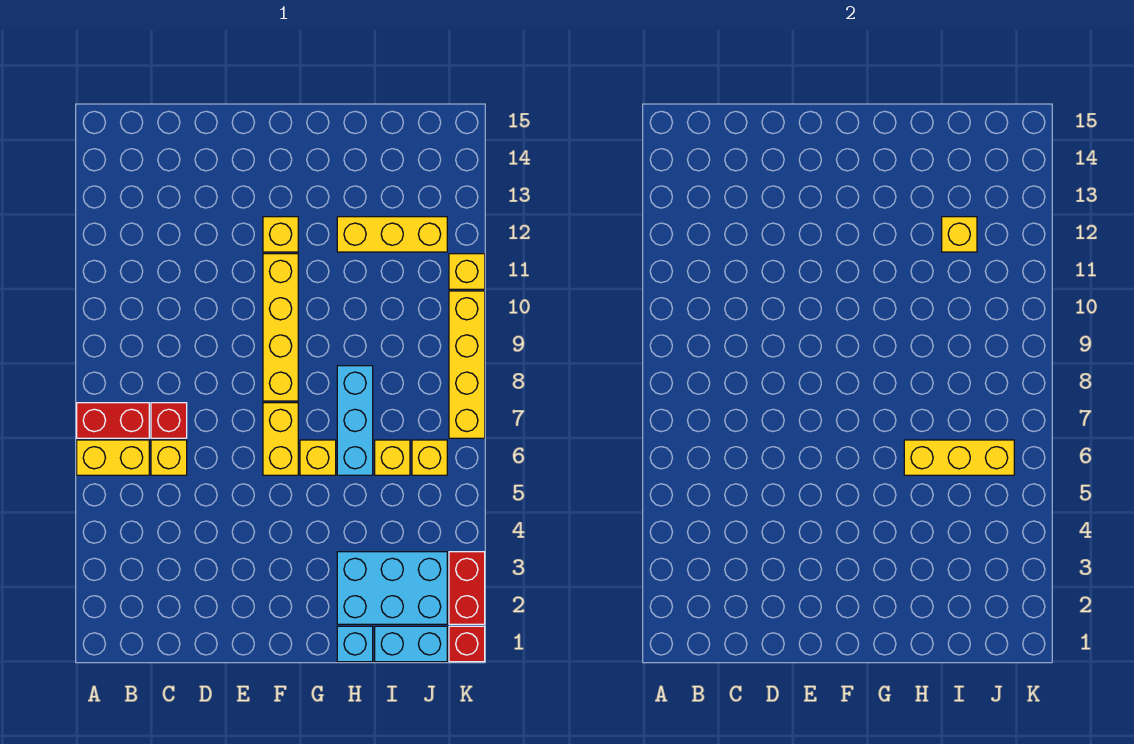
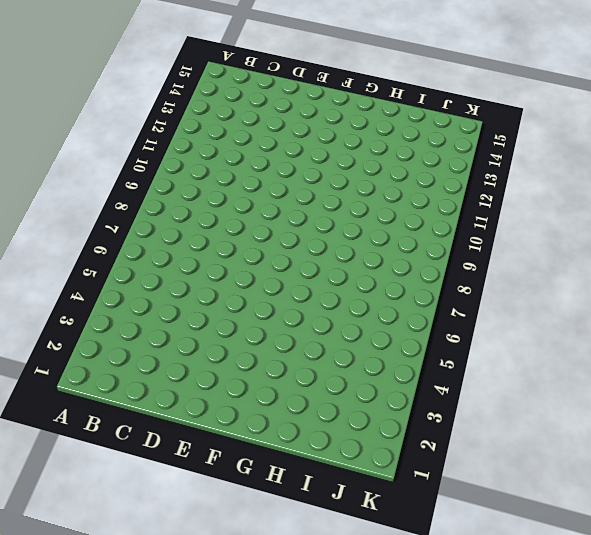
none -> yellow 1x2 brick [77,440,149,475]
none -> red 1x2 brick [77,403,149,438]
none -> yellow 1x1 brick [151,440,187,475]

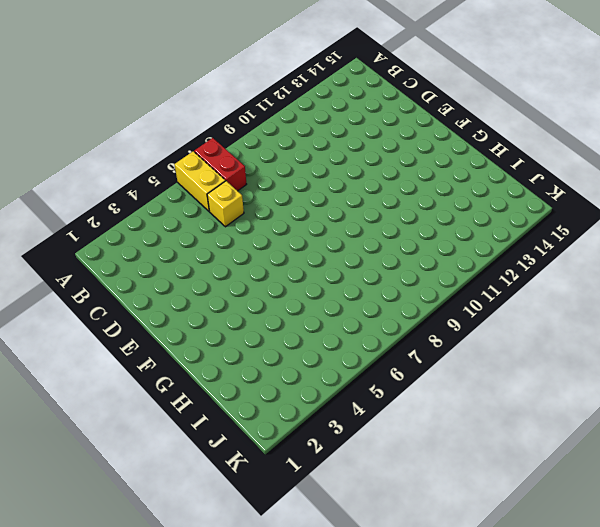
none -> red 1x1 brick [151,403,187,438]
none -> yellow 1x2 brick [263,403,298,475]
none -> yellow 1x4 brick [263,254,298,401]

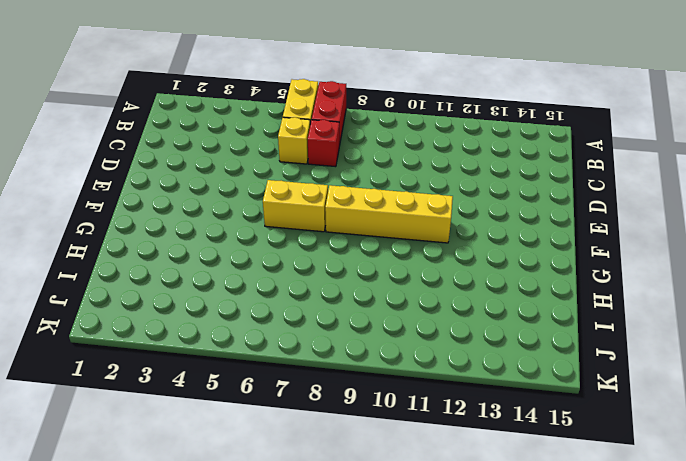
none -> yellow 1x1 brick [263,217,298,252]
none -> yellow 1x1 brick [300,440,336,475]
none -> cyan 1x1 brick [337,626,373,662]

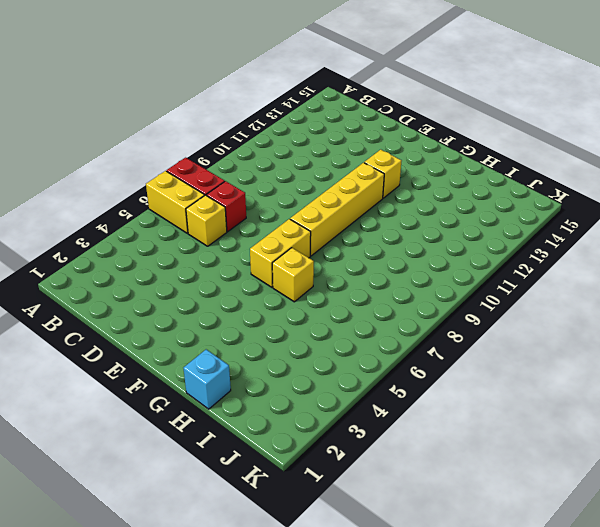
none -> cyan 2x3 brick [337,552,447,624]
none -> cyan 1x3 brick [337,366,373,475]
none -> yellow 1x3 brick [337,217,447,252]

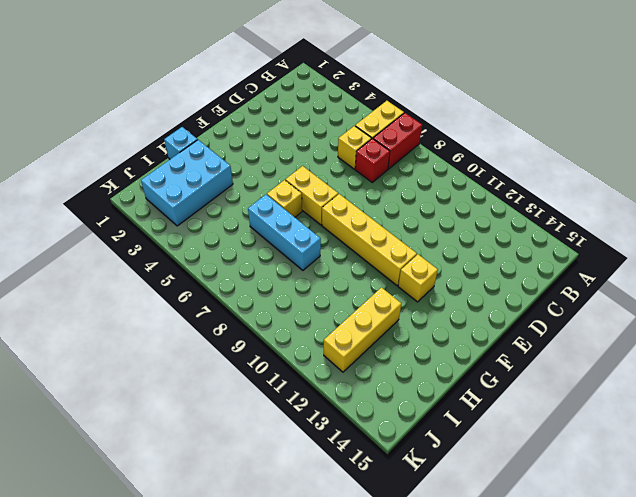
none -> cyan 1x2 brick [375,626,447,662]
none -> yellow 1x1 brick [375,440,410,475]
none -> yellow 1x1 brick [412,440,447,475]

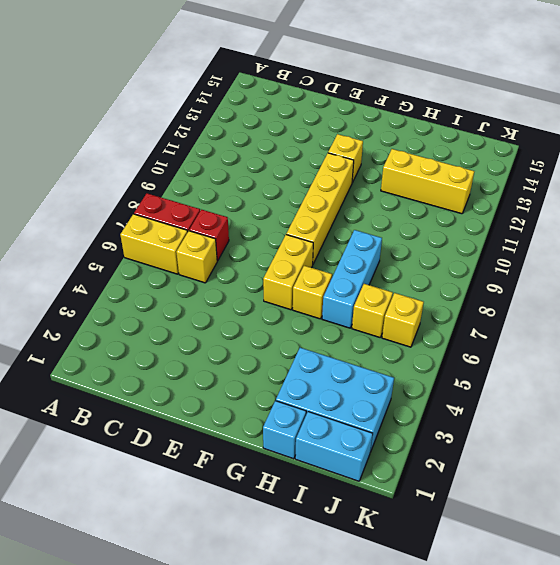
none -> red 1x1 brick [449,626,485,662]
none -> red 1x2 brick [449,552,485,624]
none -> yellow 1x4 brick [449,291,485,438]

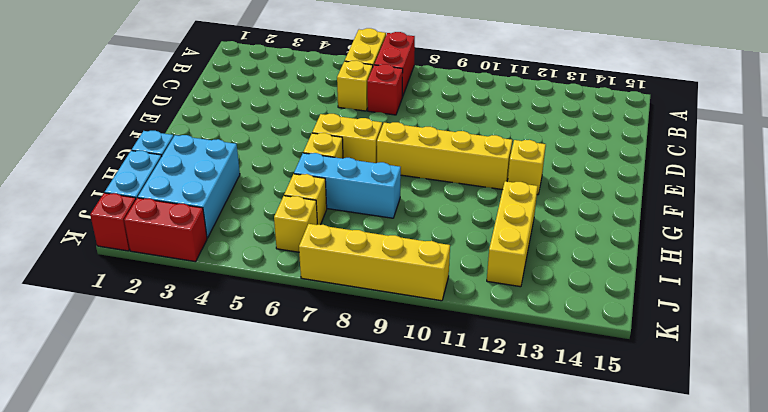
none -> yellow 1x1 brick [449,254,485,289]
none -> yellow 1x3 brick [904,440,1014,475]
none -> yellow 1x1 brick [942,217,977,252]

